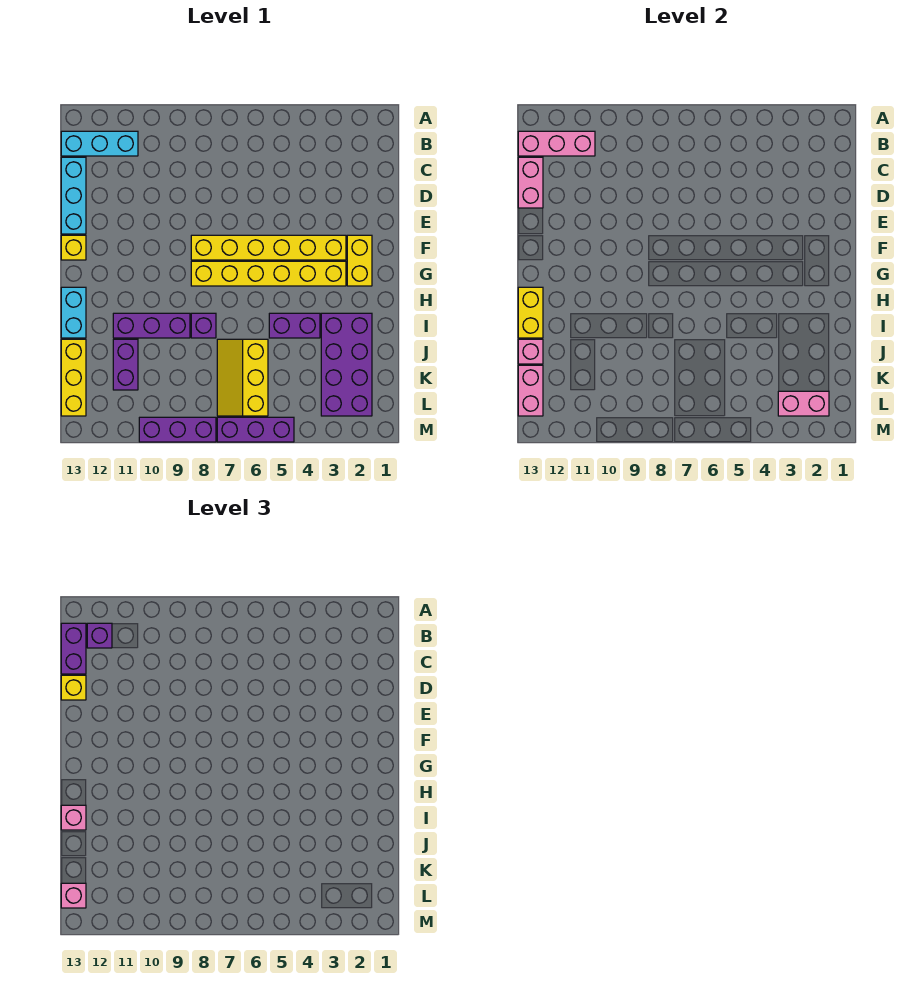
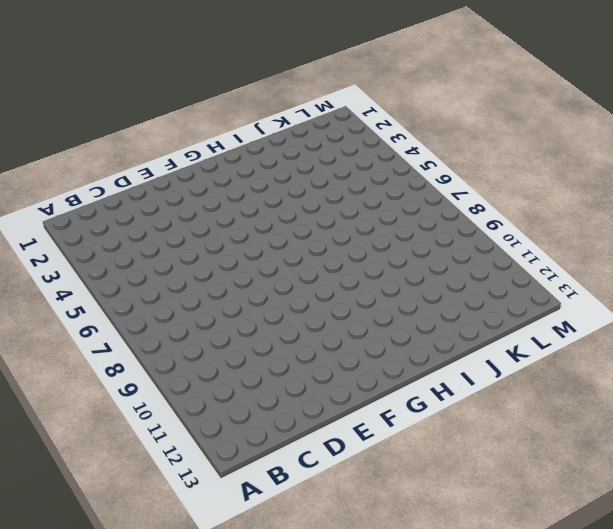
none -> cyan 1x3 brick [61,131,138,156]
none -> cyan 1x3 brick [61,157,86,234]
none -> yellow 1x2 brick [347,235,372,286]

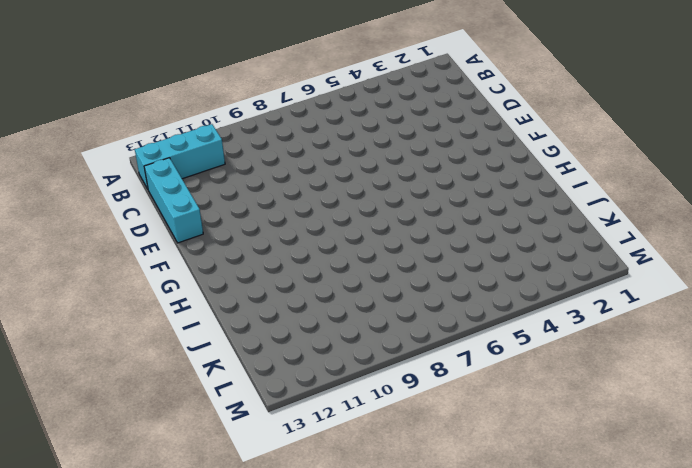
none -> yellow 1x2 brick [347,235,372,286]
none -> yellow 1x6 brick [191,235,346,260]
none -> yellow 1x1 brick [61,235,86,260]

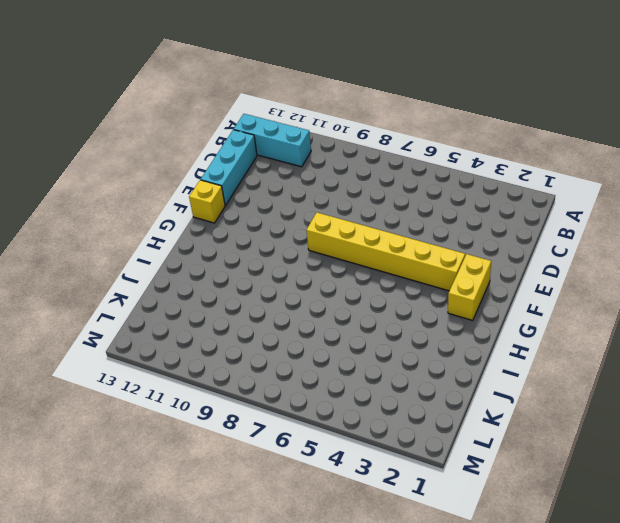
none -> yellow 1x6 brick [191,261,346,286]
none -> cyan 1x2 brick [61,287,86,338]
none -> purple 2x4 brick [321,313,372,416]

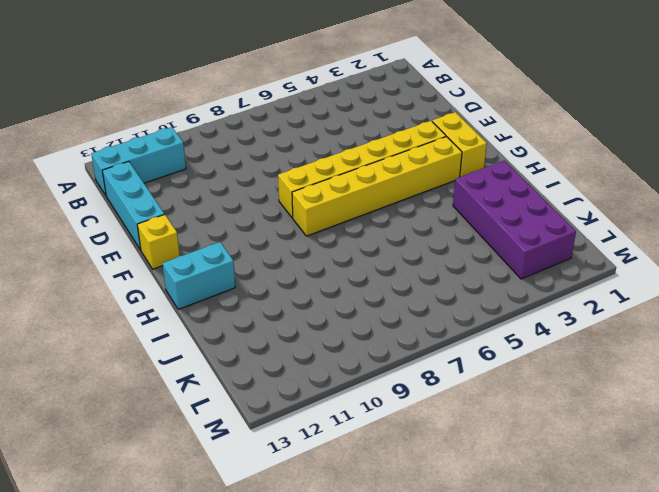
cyan 1x2 brick [162,242,235,309] -> cyan 1x2 brick turned to [61,287,86,338]
none -> purple 1x2 brick [269,313,320,338]
none -> purple 1x1 brick [191,313,216,338]
none -> purple 1x3 brick [113,313,190,338]

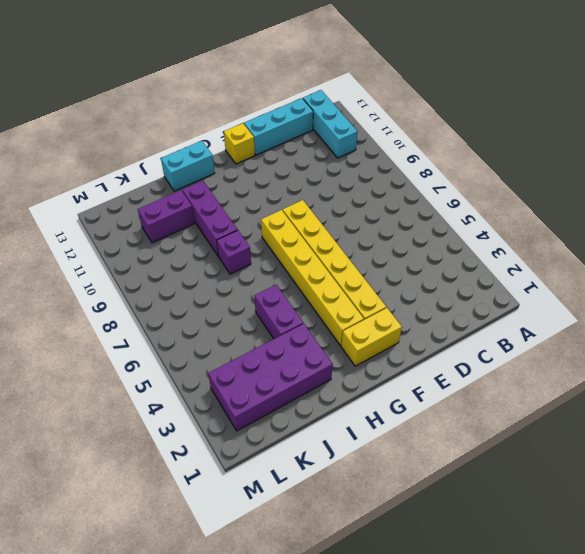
none -> yellow 2x3 slope [217,339,268,416]
none -> yellow 1x3 brick [61,339,86,416]
none -> purple 1x3 brick [217,417,294,442]

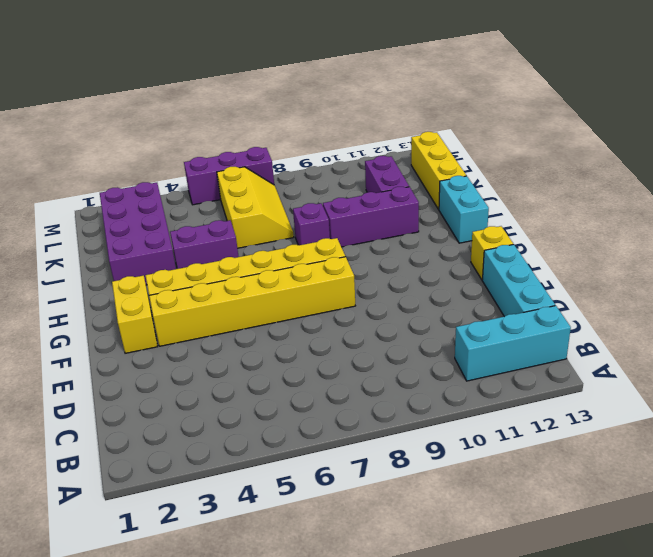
none -> purple 1x3 brick [139,417,216,442]
none -> pink 1x3 brick [518,131,595,156]
none -> pink 1x2 brick [518,157,543,208]

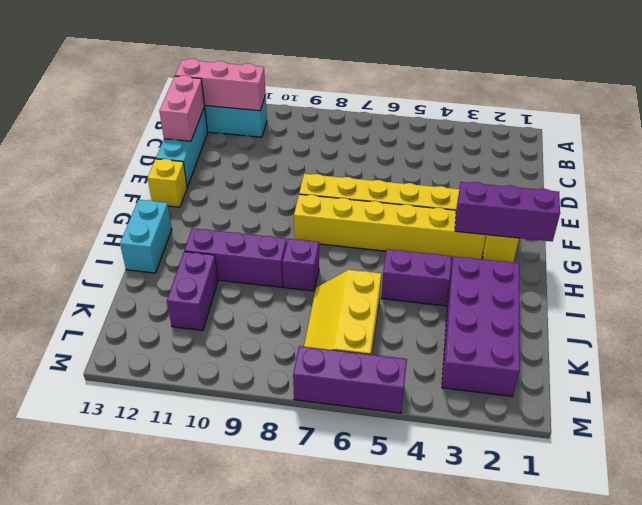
purple 1x3 brick [455,182,560,241] -> purple 1x3 brick moved to [139,417,216,442]
none -> yellow 1x3 brick [61,339,86,416]
none -> yellow 1x2 brick [518,287,543,338]
none -> pink 1x1 brick [518,339,543,364]

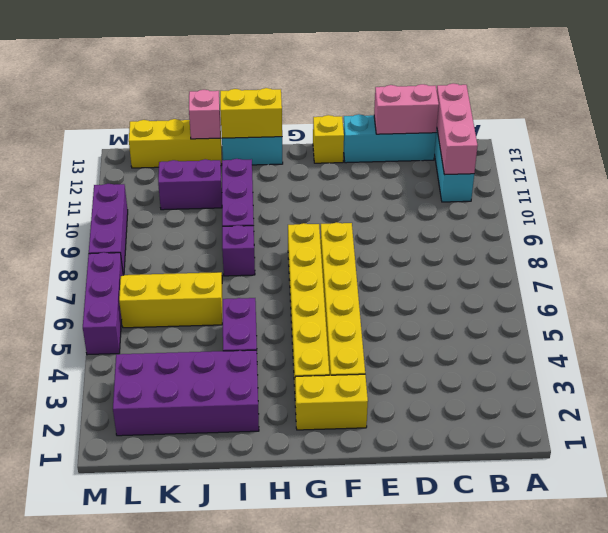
none -> pink 1x2 brick [518,365,543,416]
none -> pink 1x2 brick [778,391,829,416]
none -> purple 1x1 brick [87,623,112,648]

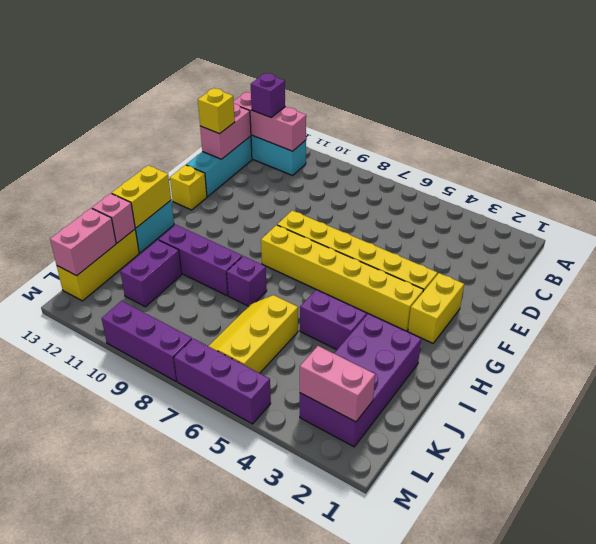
none -> purple 1x2 brick [61,623,86,674]
none -> pink 1x1 brick [61,805,86,830]
none -> pink 1x1 brick [61,883,86,908]

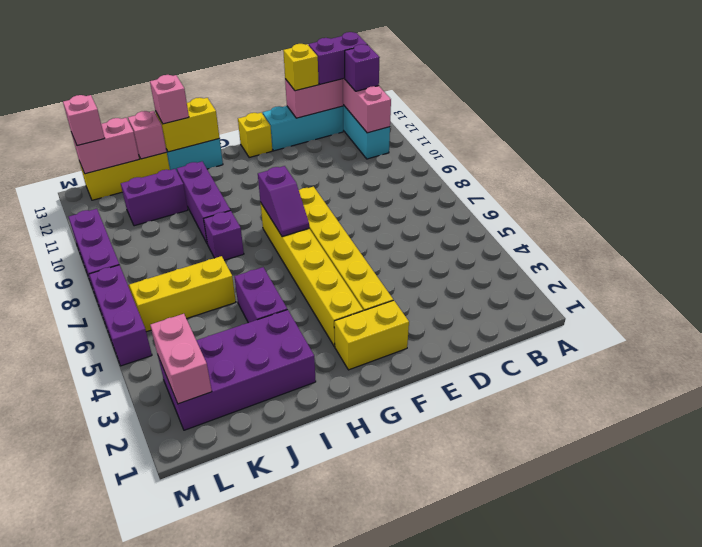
purple 1x2 slope [258,166,309,237] -> none

